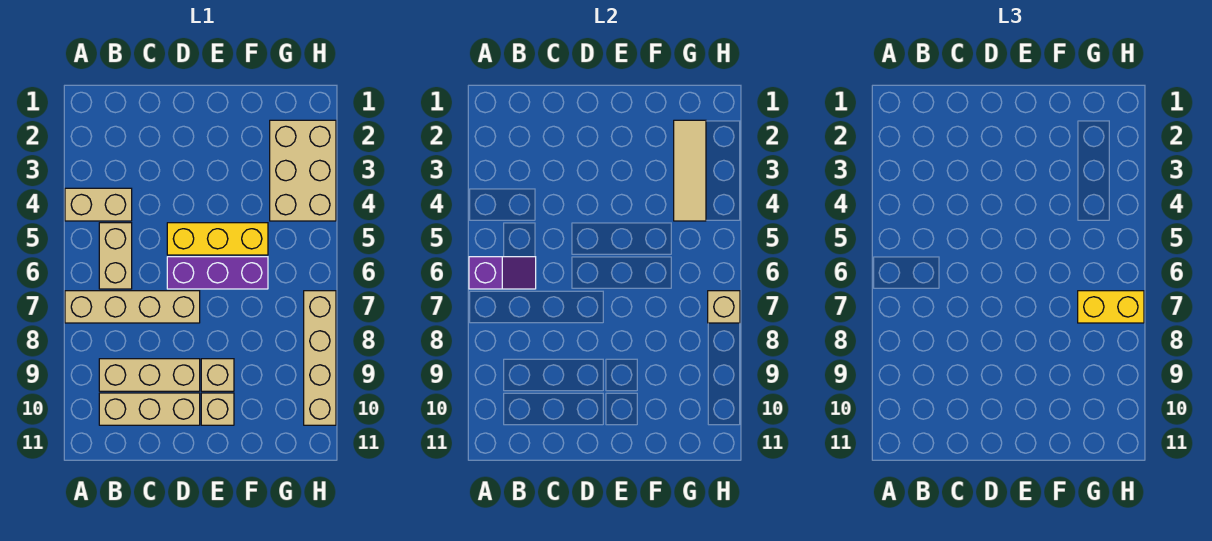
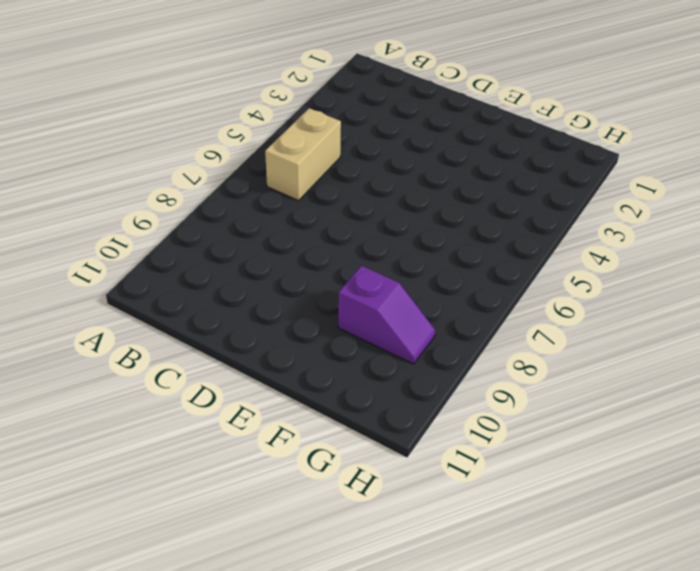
purple 1x2 slope [338,266,435,364] -> purple 1x2 slope moved to [469,257,536,289]
none -> tan 1x2 brick [65,188,132,221]
none -> tan 1x4 brick [65,291,200,323]
none -> tan 1x3 brick [99,359,200,391]

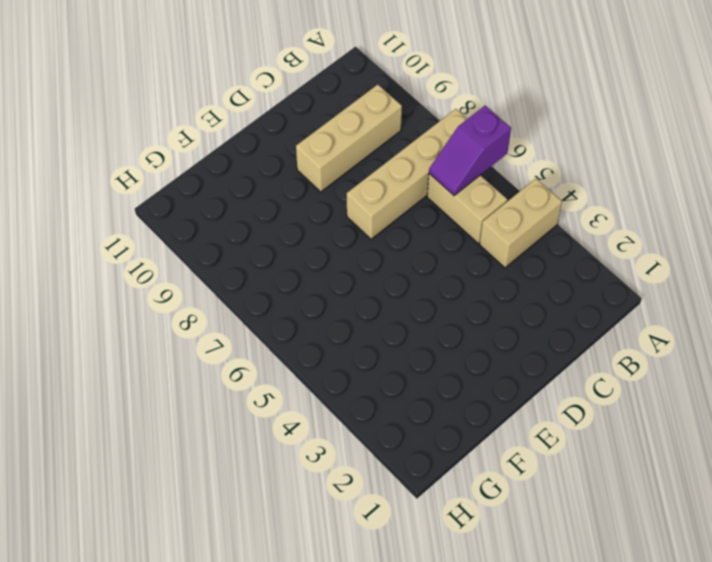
none -> tan 1x3 brick [99,393,200,425]
none -> yellow 1x3 brick [167,223,268,255]
none -> purple 1x3 brick [167,257,268,289]

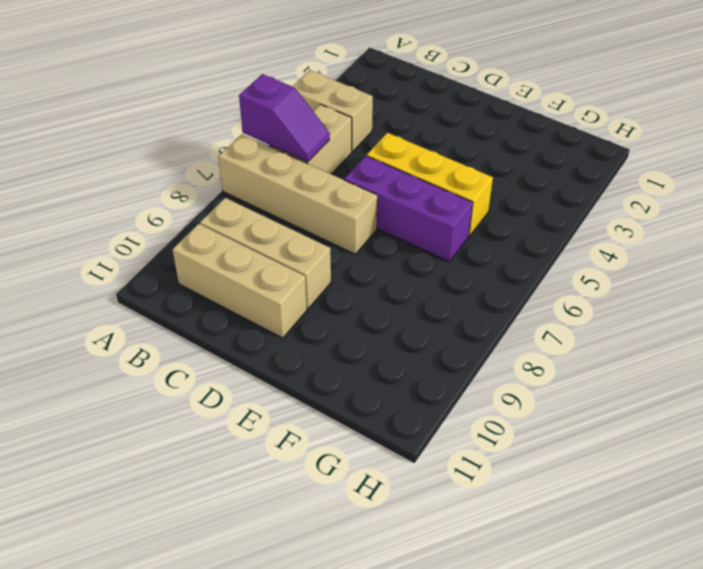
none -> tan 1x1 brick [201,359,234,391]
none -> tan 1x1 brick [201,393,234,425]
none -> tan 2x3 brick [270,120,336,221]

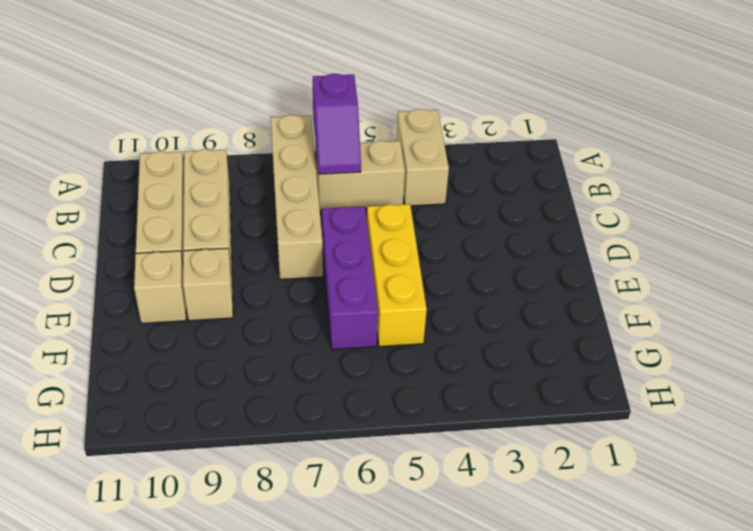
none -> tan 2x3 brick [270,120,336,221]
none -> tan 1x4 brick [304,291,336,425]
none -> tan 1x3 tile [674,120,706,221]

